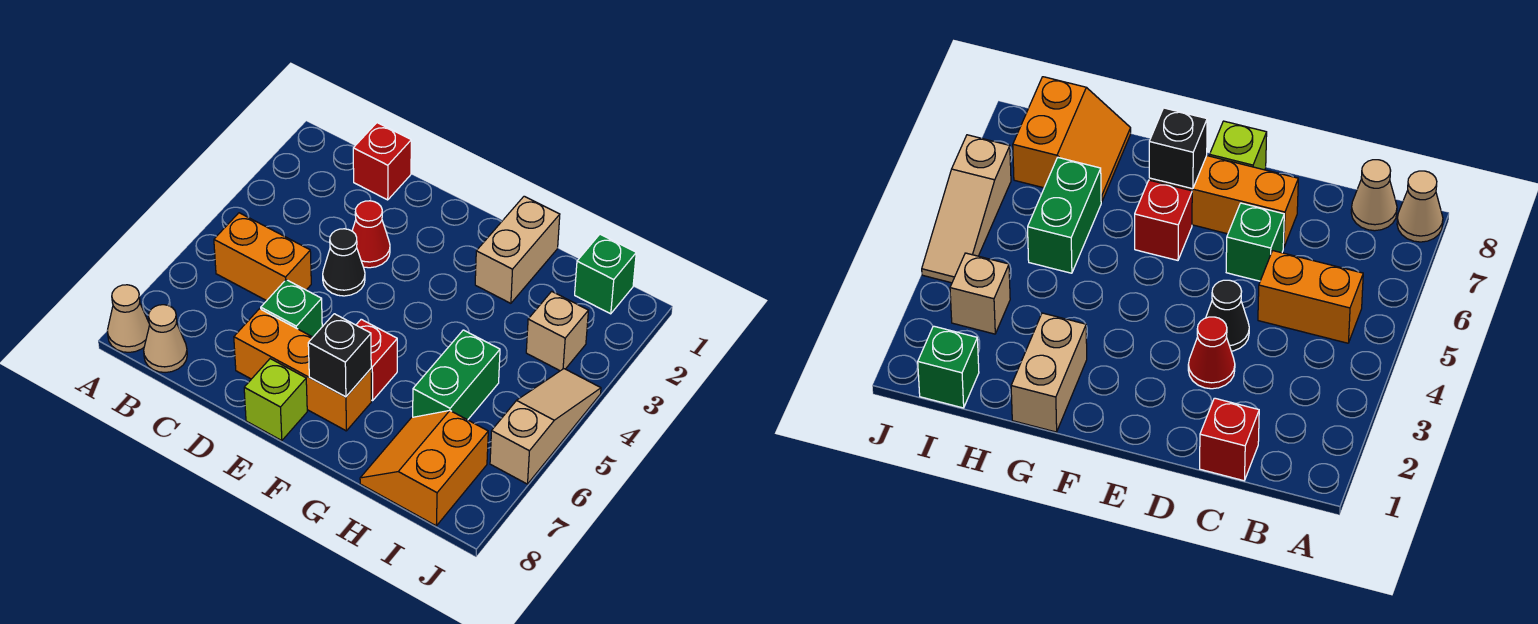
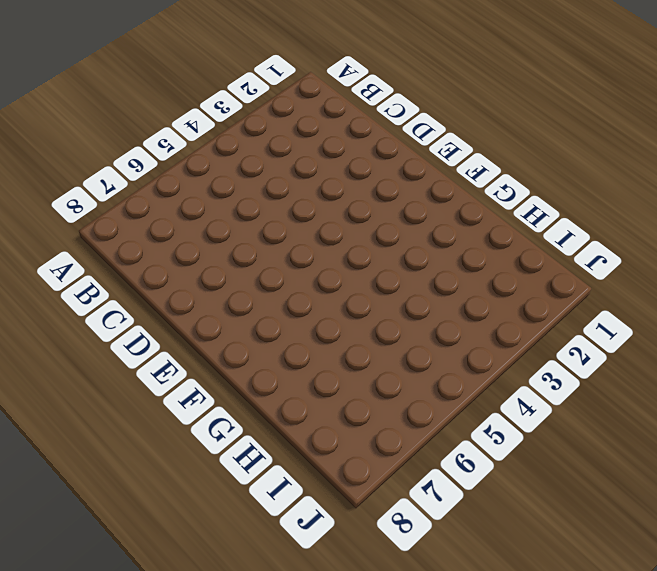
none -> tan 1x1 cone [107,285,150,352]
none -> orange 1x2 brick [214,213,311,301]
none -> tan 1x1 cone [144,305,187,373]

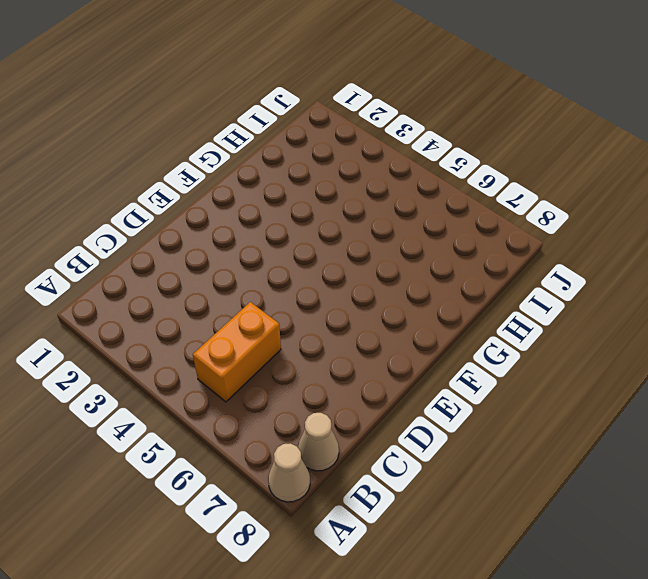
none -> red 1x1 brick [353,123,411,200]
none -> red 1x1 cone [352,201,390,268]
none -> black 1x1 cone [323,229,365,296]

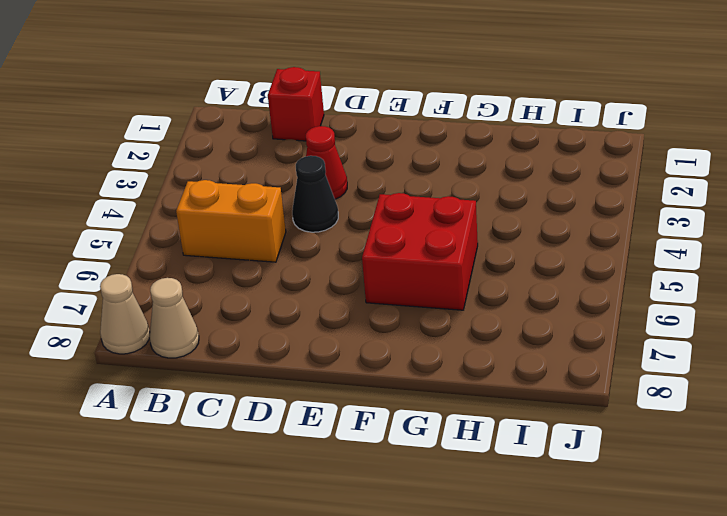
red 2x2 brick [362,193,478,310] -> red 1x1 brick [356,319,397,401]
none -> green 1x1 brick [261,280,322,337]
none -> orange 1x3 brick [234,309,371,431]
none -> lime 1x1 brick [244,359,307,441]

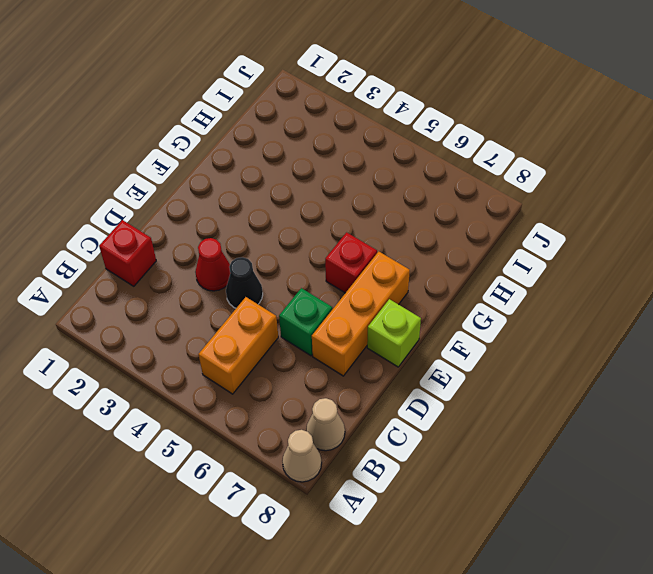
none -> tan 1x2 brick [475,196,560,303]
none -> green 1x2 brick [413,330,500,420]
none -> orange 2x2 slope [360,411,488,526]

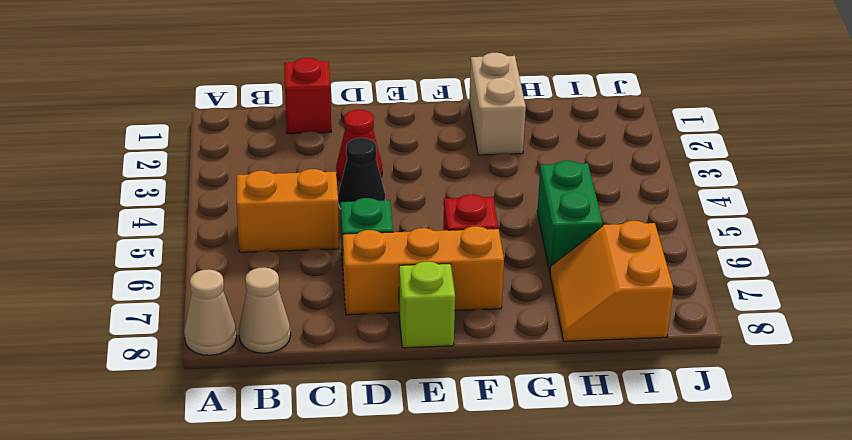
none -> green 1x1 brick [575,234,636,314]
none -> tan 1x1 brick [526,291,588,371]
none -> tan 1x3 slope [490,369,601,484]

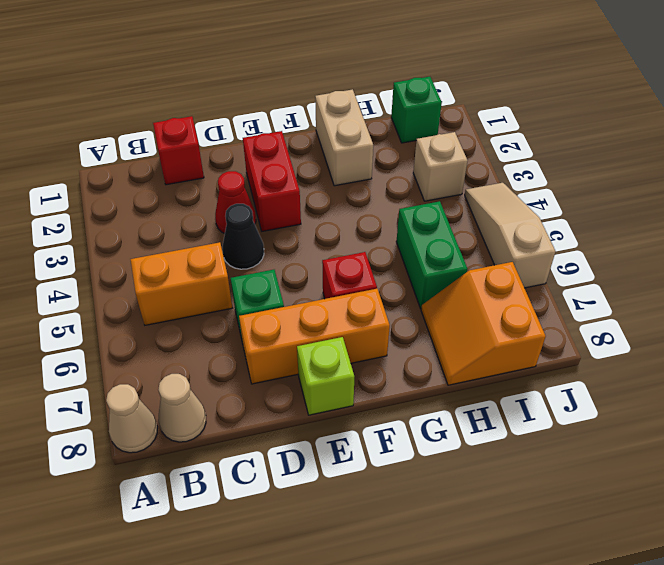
red 1x2 brick [243,131,301,231] -> none
none -> black 1x1 brick [308,314,371,397]

